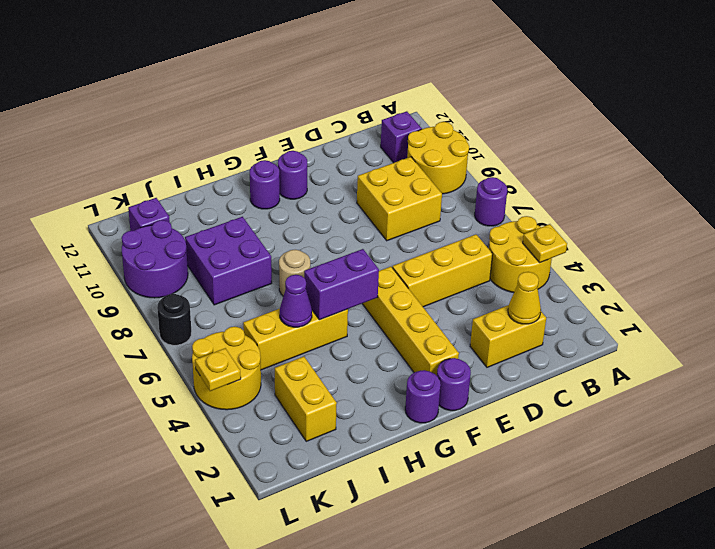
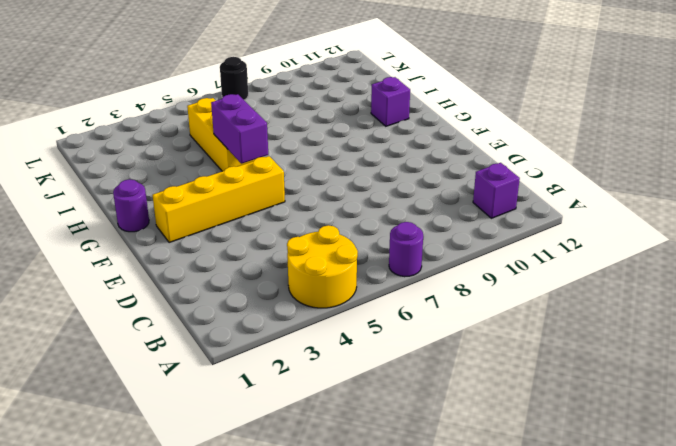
purple 1x1 brick [371,77,410,126] -> purple 1x1 brick moved to [128,198,170,231]
none -> yellow 2x2 round brick [407,122,469,194]
none -> yellow 1x2 brick [470,305,546,367]
none -> yellow 1x3 brick [392,234,493,307]

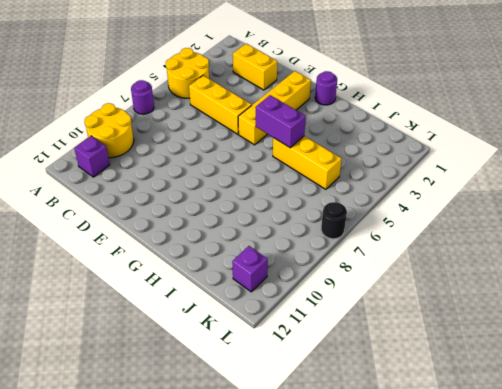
none -> yellow 2x2 brick [357,157,442,241]
none -> purple 1x1 round brick [437,358,471,411]
none -> purple 1x1 round brick [278,151,307,199]

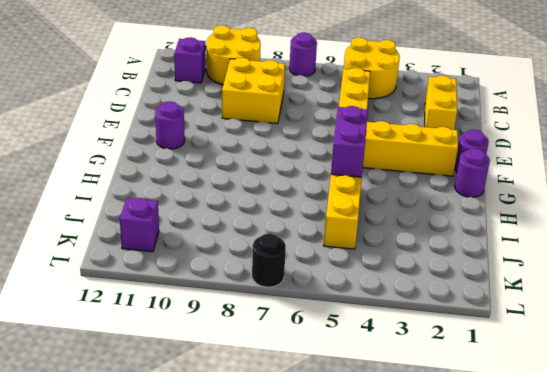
none -> purple 1x1 round brick [250,160,280,209]
none -> tan 1x1 round brick [279,250,310,296]
none -> purple 2x2 brick [185,217,272,305]

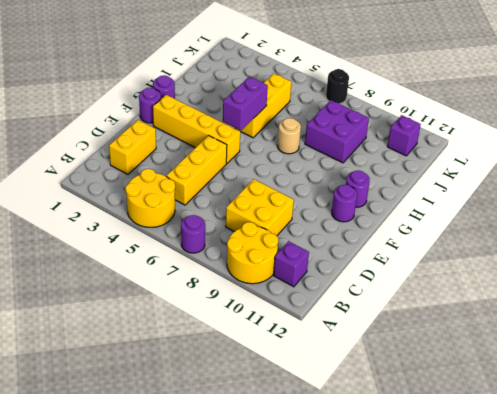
none -> yellow 1x2 brick [275,356,337,441]
none -> yellow 2x2 round brick [192,327,261,410]
none -> purple 2x2 round brick [122,220,188,298]

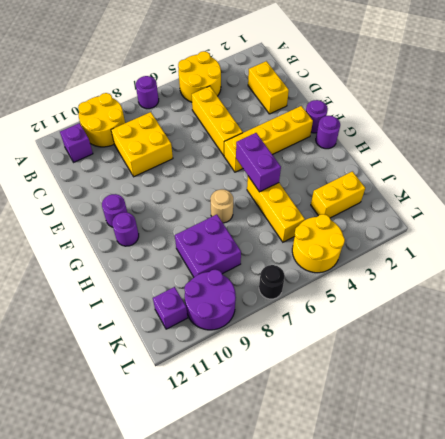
none -> yellow 1x1 plate [523,224,567,262]
none -> yellow 1x1 cone [508,272,541,324]
none -> purple 1x1 cone [280,275,312,327]

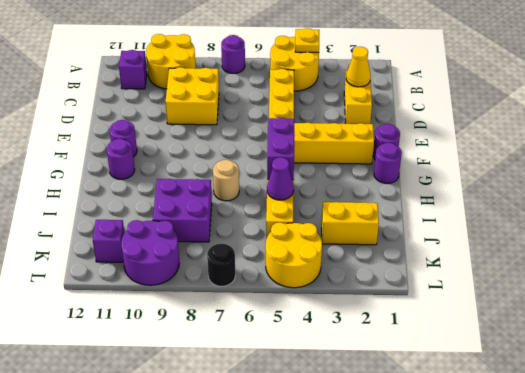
none -> yellow 1x1 plate [195,348,241,391]

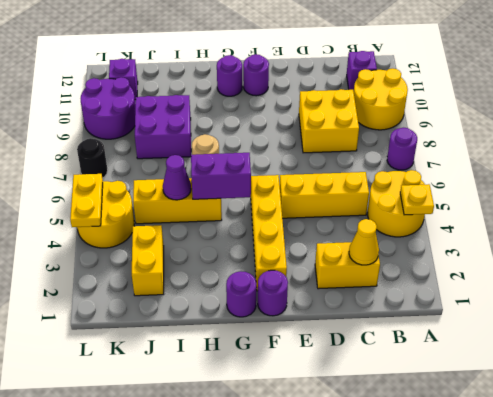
yellow 1x2 plate [70,174,103,227] -> yellow 1x1 plate [195,348,241,391]

